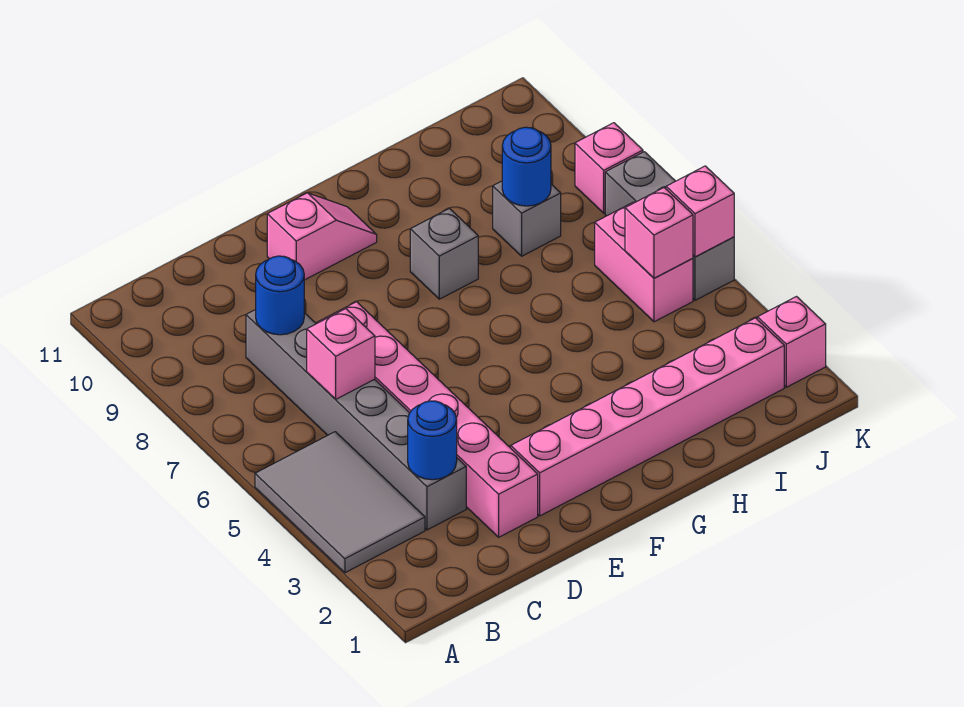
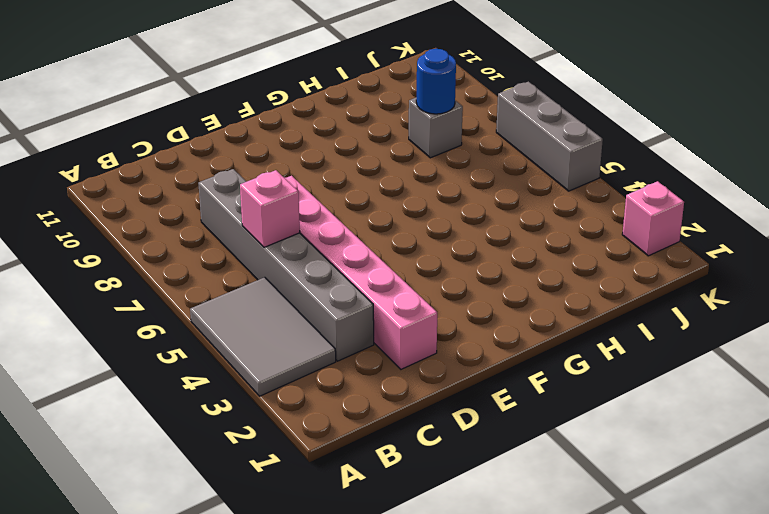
none -> pink 1x6 brick [511,318,784,516]
none -> pink 1x2 slope [267,193,377,280]
none -> grey 1x1 brick [410,208,478,299]

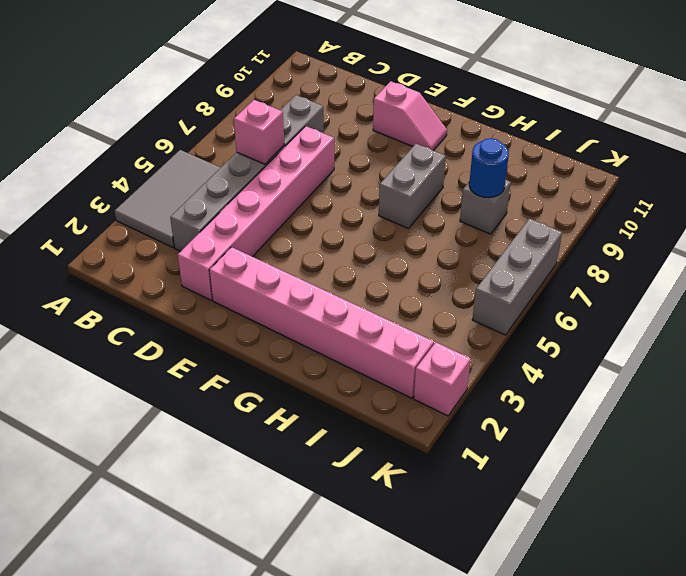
grey 1x2 brick [379,144,446,228] -> grey 1x1 brick [410,208,478,299]
none -> pink 1x2 brick [595,202,693,322]
none -> pink 1x1 brick [575,123,643,213]
none -> blue 1x1 round brick [408,401,457,480]

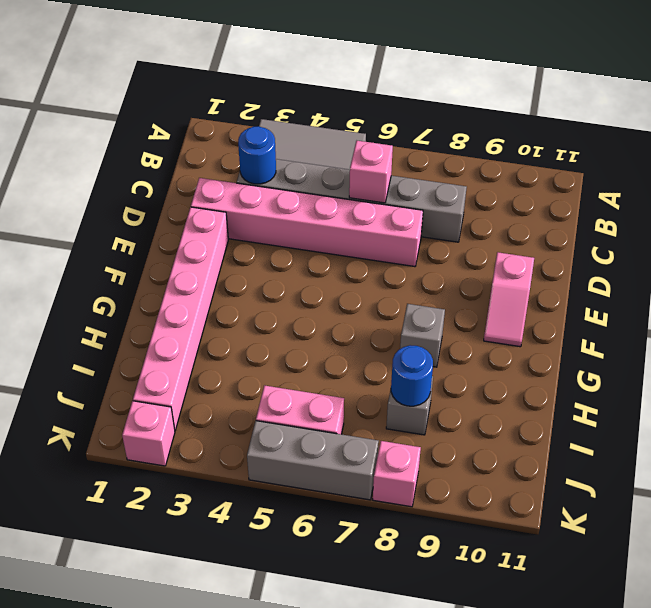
none -> blue 1x1 round brick [256,256,304,335]
none -> pink 1x1 brick [625,188,693,278]
none -> pink 1x1 brick [666,166,734,257]

